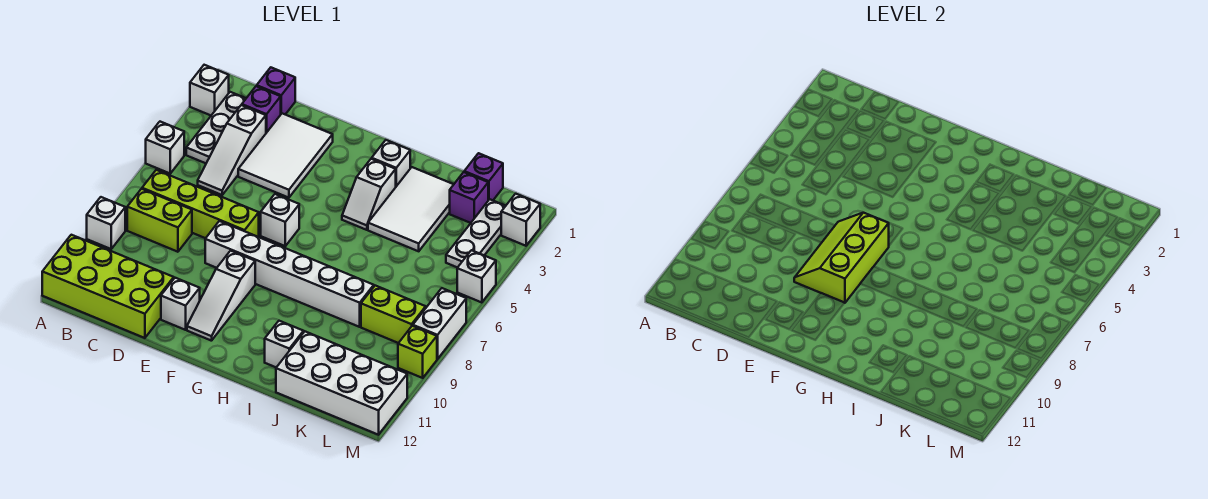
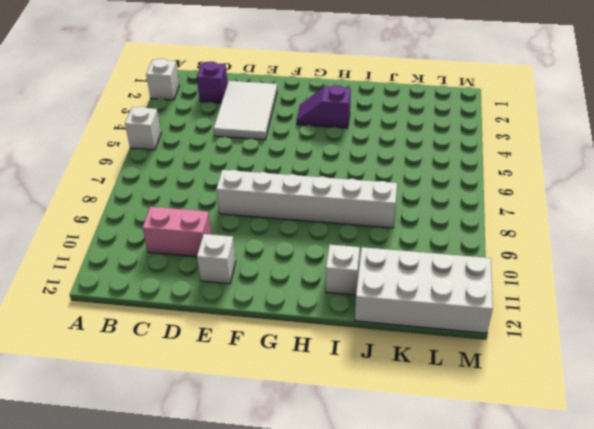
pink 1x2 brick [143,207,212,257] -> none
purple 1x2 slope [297,85,351,128] -> white 1x2 slope [342,159,396,230]
none -> white 1x1 brick [87,197,125,249]
none -> lime 2x4 brick [42,235,174,338]
none -> white 1x3 plate [186,92,246,163]

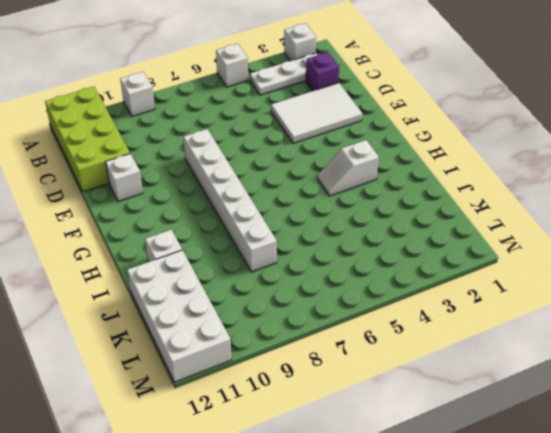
none -> lime 1x4 brick [142,170,259,238]
none -> lime 1x2 brick [127,189,192,252]
none -> purple 1x1 brick [257,68,295,114]

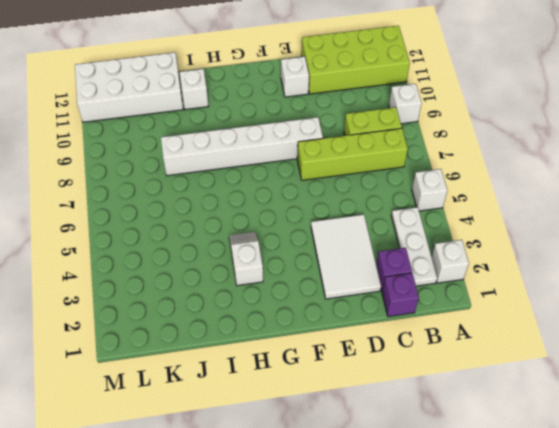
none -> white 1x3 slope [198,105,266,195]
none -> white 1x1 brick [261,194,299,246]
none -> white 1x3 slope [187,251,255,341]

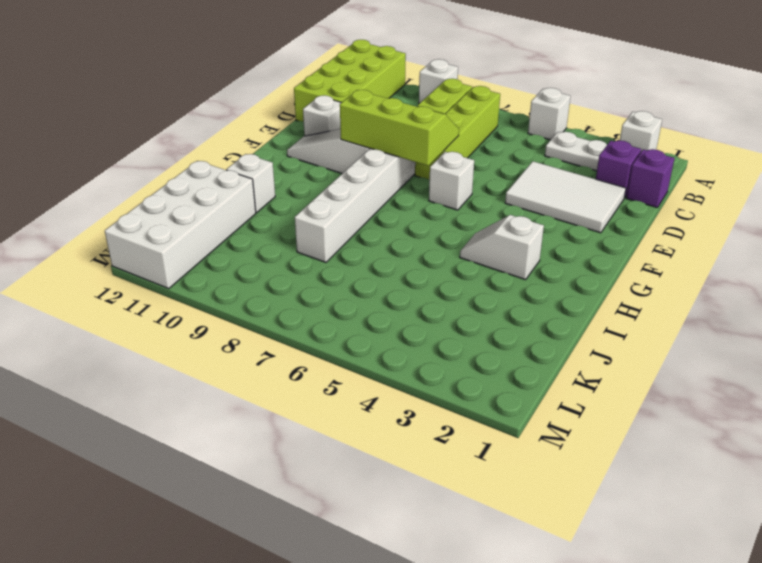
none -> white 1x3 slope [198,105,266,195]
none -> white 1x1 brick [372,140,410,186]
none -> white 2x3 tile [368,167,454,251]

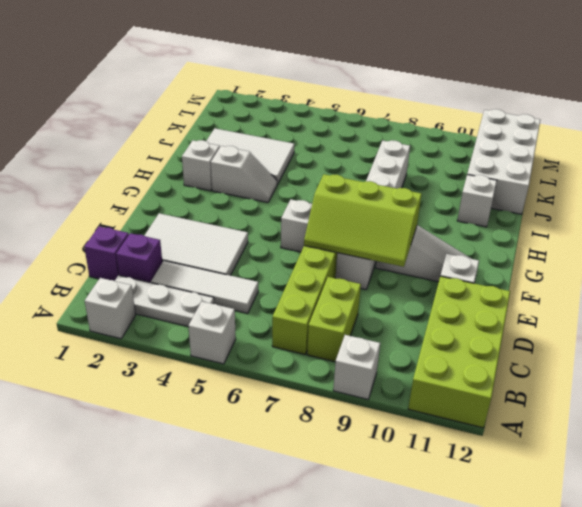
white 1x3 tile [151,261,258,313] -> white 1x3 slope [198,105,266,195]
none -> purple 1x1 brick [464,153,503,200]
none -> purple 1x1 brick [450,172,488,223]
none -> lime 1x2 brick [361,286,426,343]

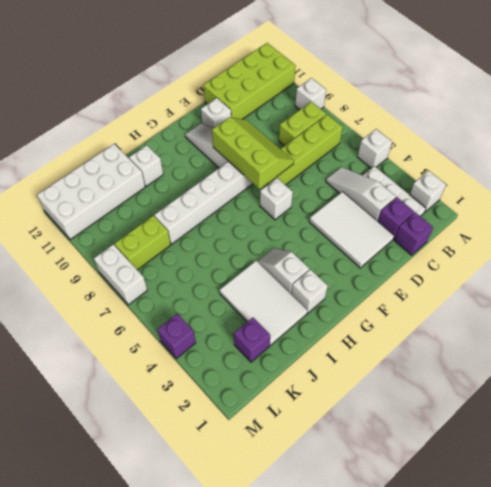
purple 1x1 brick [157,314,196,358] -> purple 1x1 brick moved to [464,153,503,200]
none -> white 1x3 plate [446,199,505,268]
none -> white 1x1 brick [501,194,540,246]
none -> white 1x1 brick [457,250,496,303]

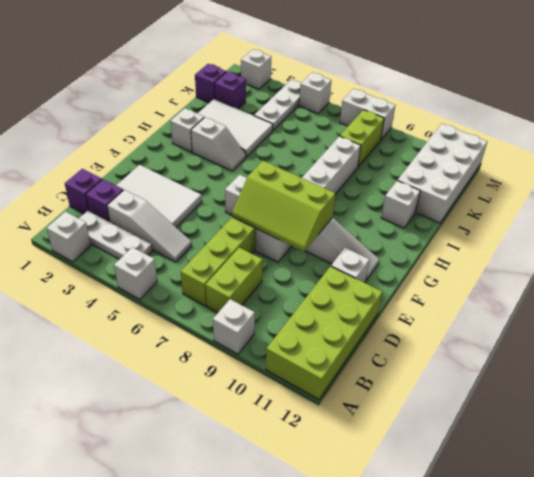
white 1x3 plate [254,80,301,130] -> white 1x3 plate turned to [446,199,505,268]
none -> lime 1x1 brick [398,326,437,378]

